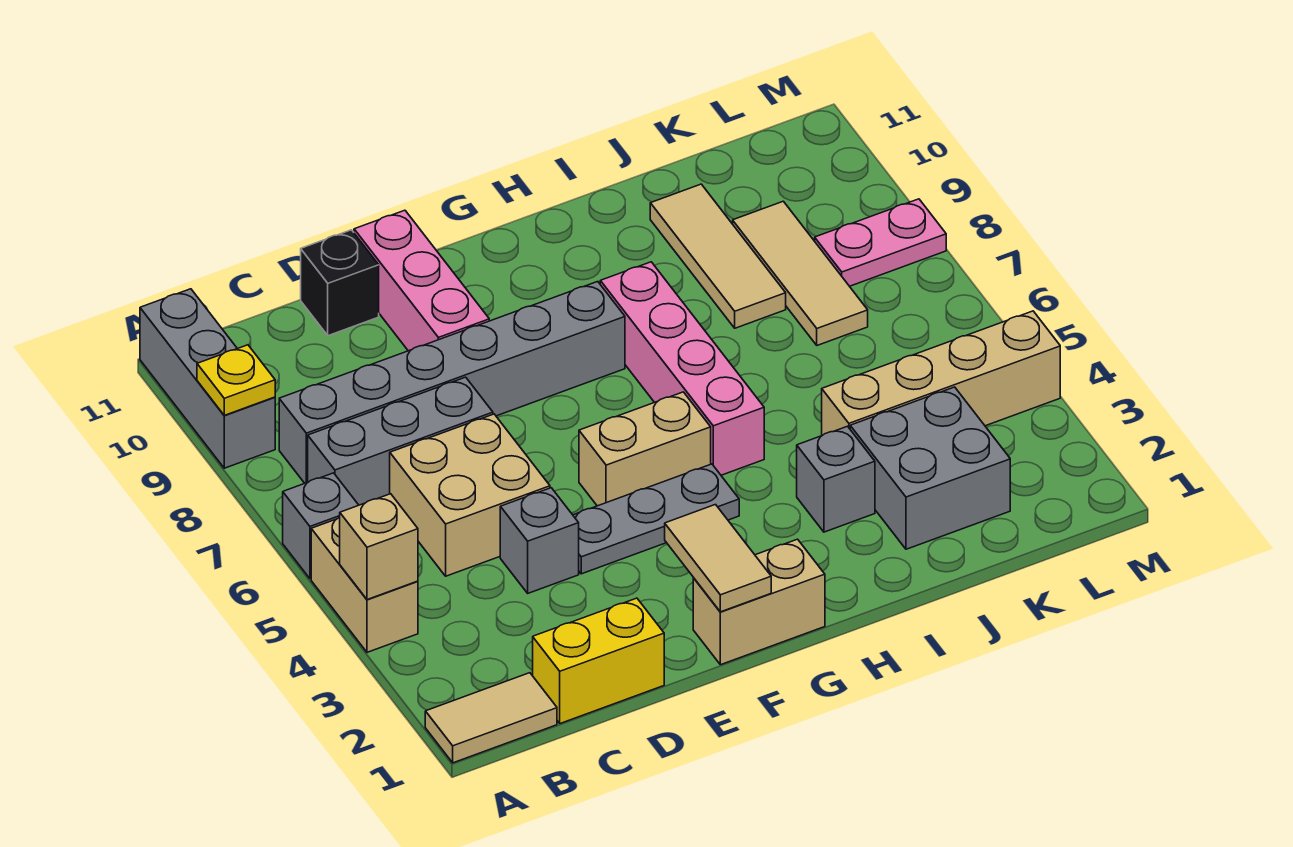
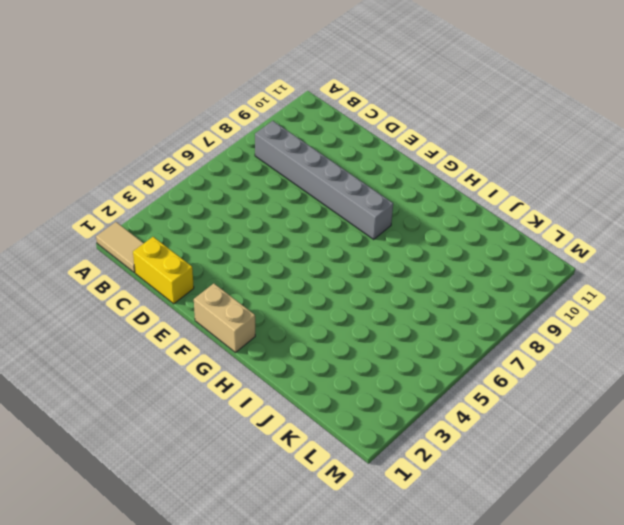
none -> tan 1x2 brick [311,517,418,652]
none -> grey 1x1 brick [283,473,358,579]
none -> grey 1x3 brick [140,289,275,468]

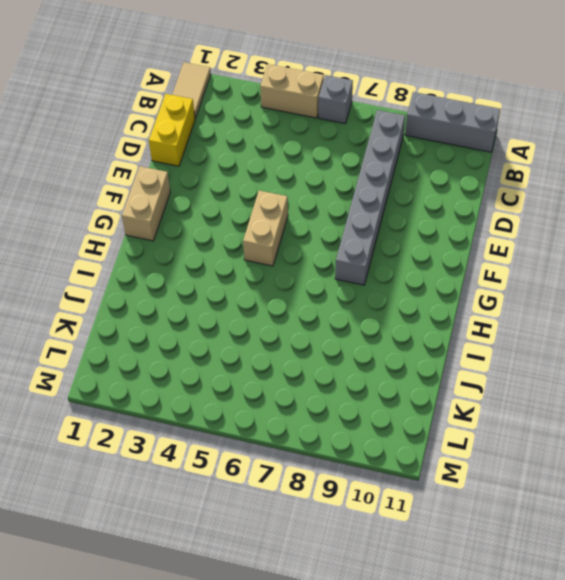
none -> grey 1x3 brick [308,377,493,505]
none -> tan 2x2 brick [390,414,550,576]
none -> grey 1x1 brick [500,488,579,593]

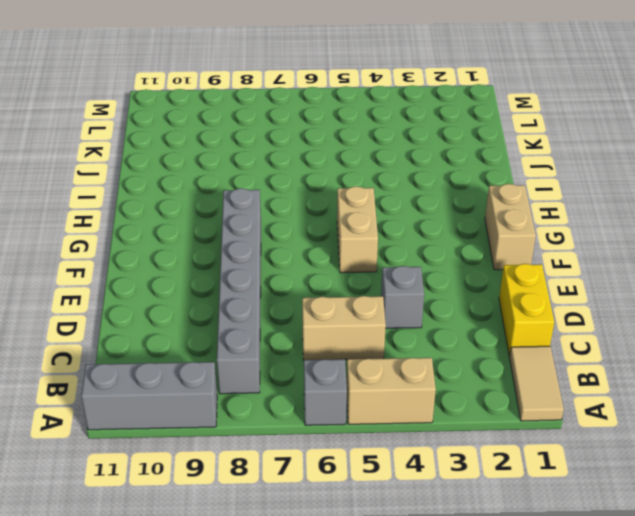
tan 1x2 brick [302,296,386,360] -> tan 2x2 brick [390,414,550,576]
none -> grey 1x3 brick [308,377,493,505]
none -> black 1x1 brick [301,230,379,336]
none -> grey 1x3 plate [573,464,739,574]

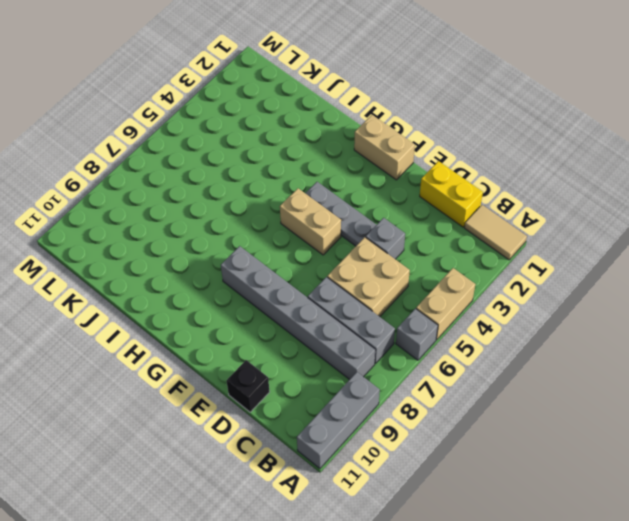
none -> pink 1x3 brick [354,210,489,351]
none -> pink 1x4 brick [600,262,764,475]
none -> grey 1x1 brick [797,426,875,532]

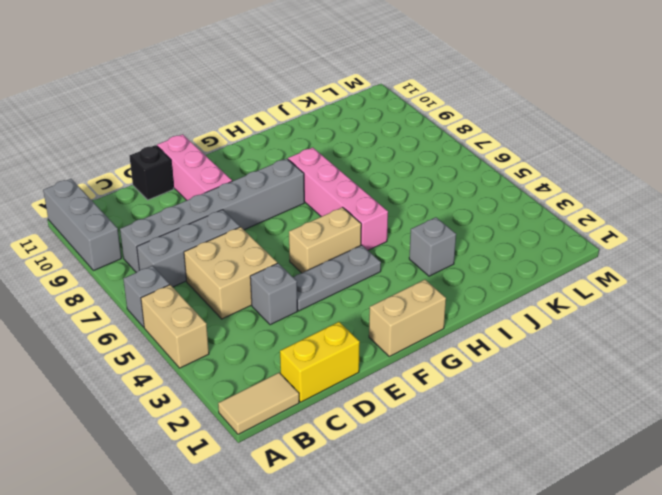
none -> grey 2x2 brick [850,387,1010,549]
none -> tan 1x4 brick [822,311,1060,435]
none -> tan 1x3 tile [650,184,786,328]

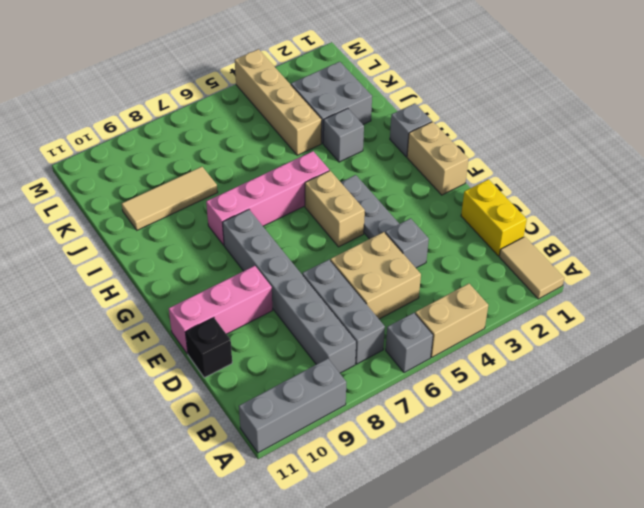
grey 1x1 brick [390,103,432,157] -> none
none -> tan 1x3 tile [733,201,868,345]
none -> pink 1x2 plate [815,199,946,286]
none -> tan 1x1 brick [340,494,418,600]

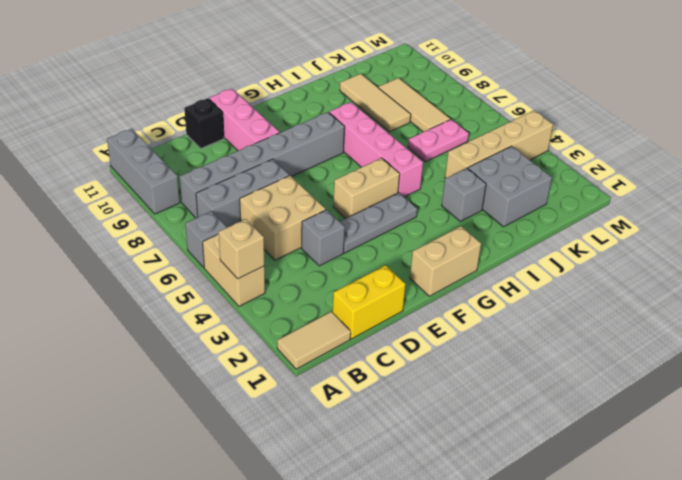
pink 1x2 plate [408,119,469,162] -> pink 1x2 plate moved to [815,199,946,286]
none -> yellow 1x1 plate [197,345,275,415]
none -> tan 1x2 tile [665,505,771,612]

